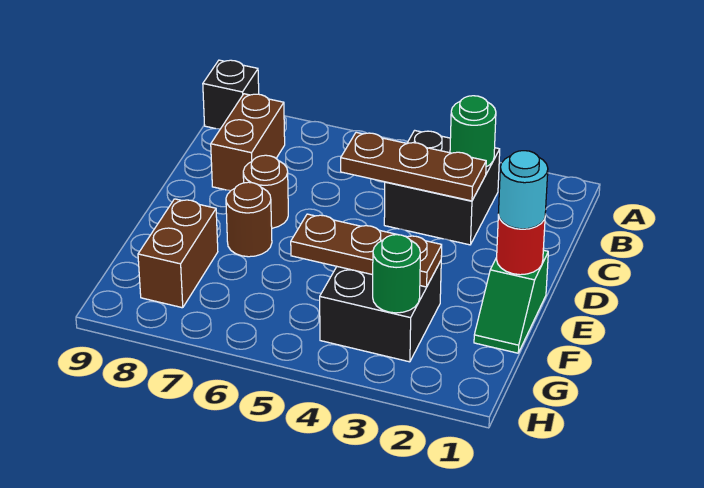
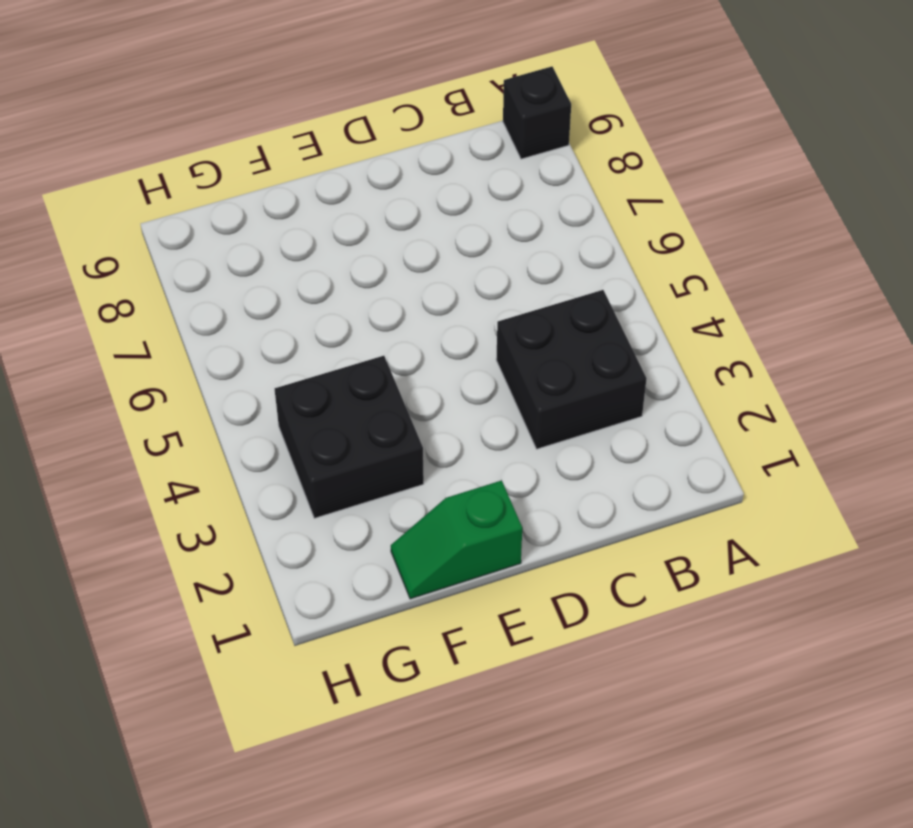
none -> brown 1x2 brick [211,94,285,191]
none -> brown 1x1 round brick [243,155,288,228]
none -> brown 1x1 round brick [226,182,272,257]

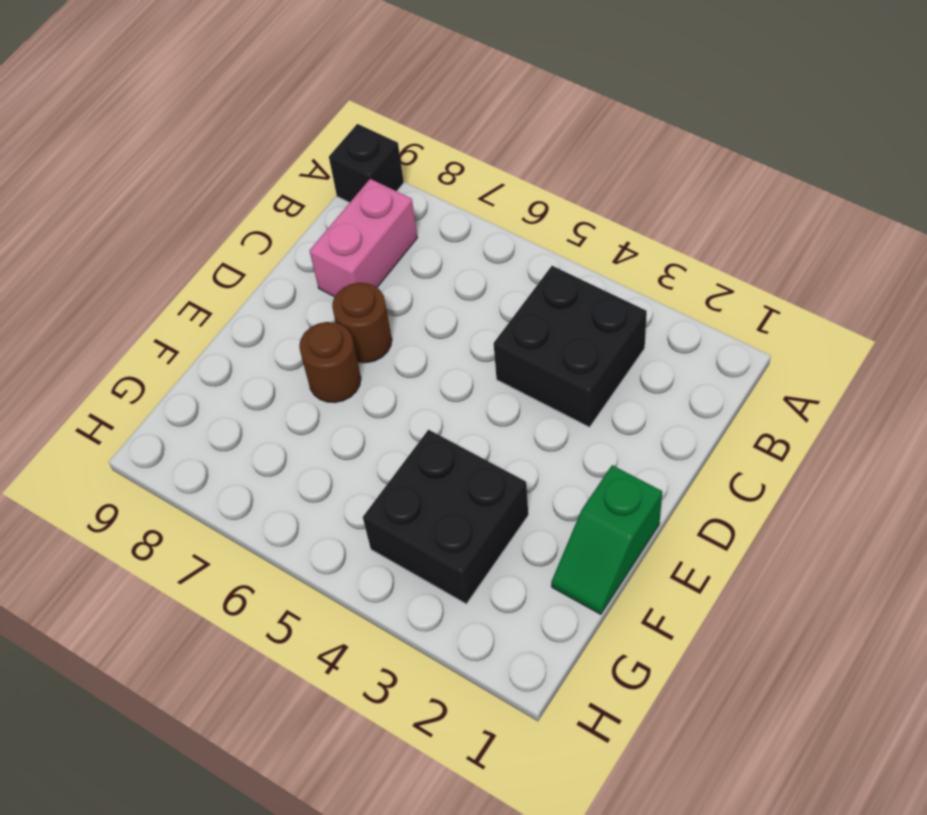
pink 1x2 brick [310,179,417,297] -> brown 1x2 brick [211,94,285,191]
none -> brown 1x2 brick [138,199,218,308]
none -> green 1x1 round brick [450,96,496,167]
none -> brown 1x3 plate [341,132,486,201]

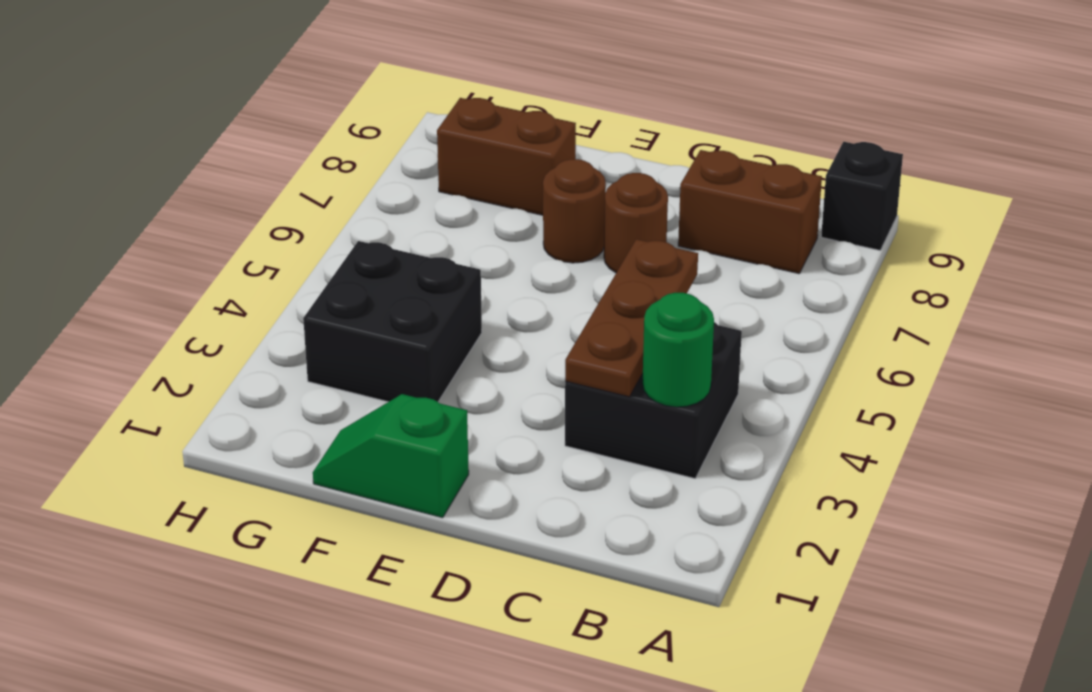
none -> red 1x1 round brick [497,215,545,275]
none -> brown 1x3 plate [291,214,442,287]
none -> green 1x1 round brick [373,235,420,313]

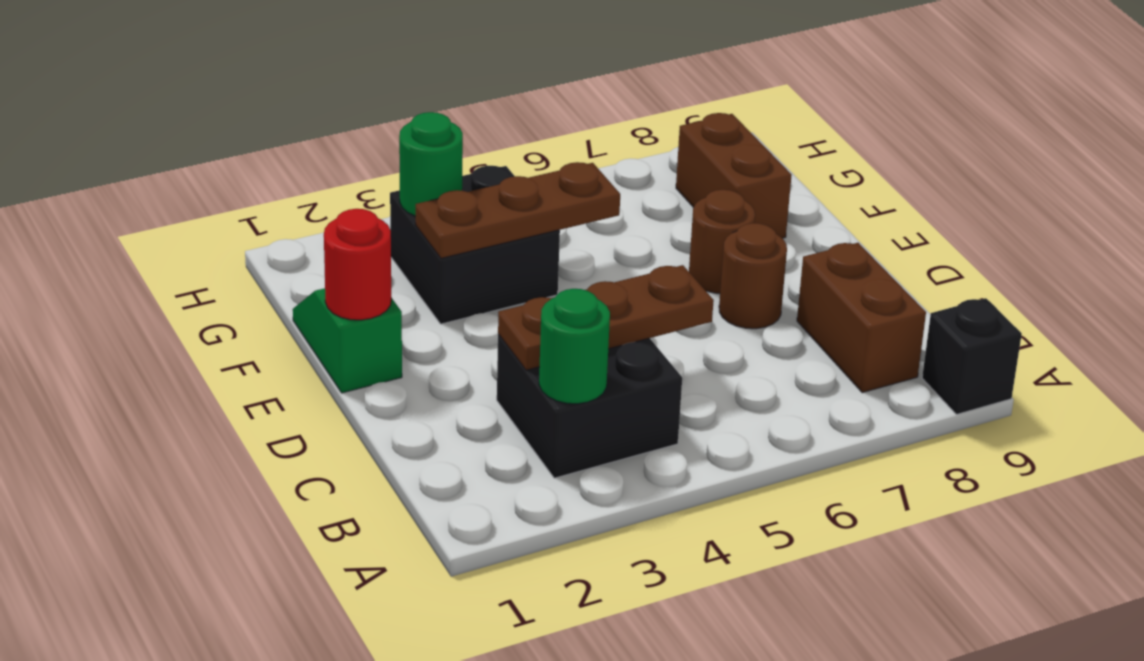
none -> cyan 1x1 round brick [498,151,548,229]

